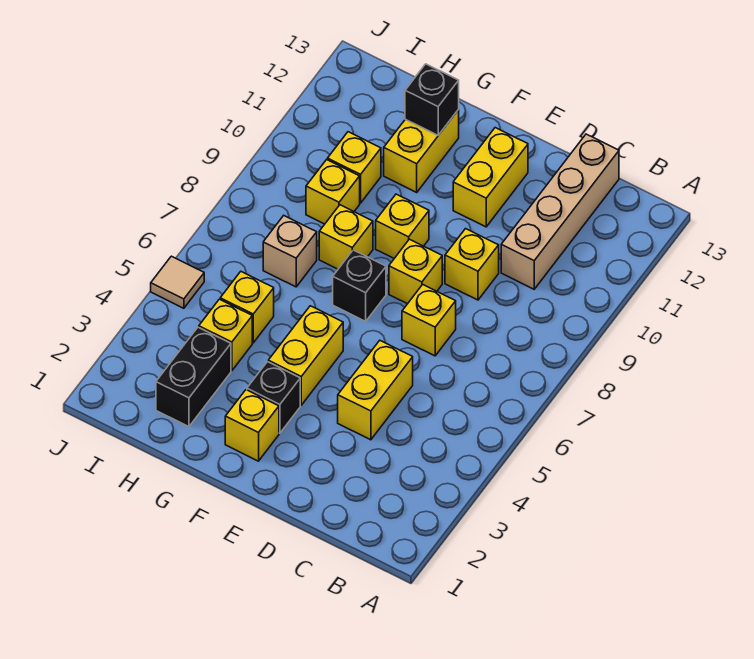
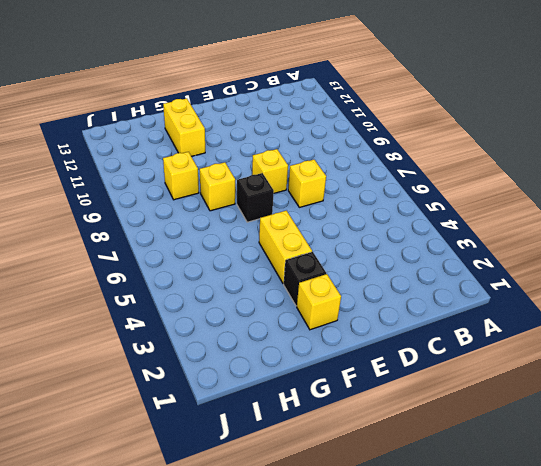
none -> tan 1x4 brick [501,134,619,289]
none -> yellow 1x2 brick [338,341,413,440]
none -> yellow 1x1 brick [445,229,499,300]

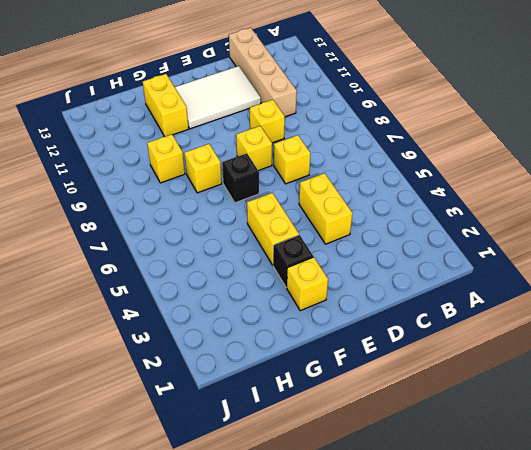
white 2x3 tile [175,66,261,129] -> yellow 1x2 brick [453,128,528,227]
none -> yellow 1x1 brick [376,194,429,258]
none -> black 1x2 brick [156,327,231,427]
none -> yellow 1x1 brick [199,299,252,371]

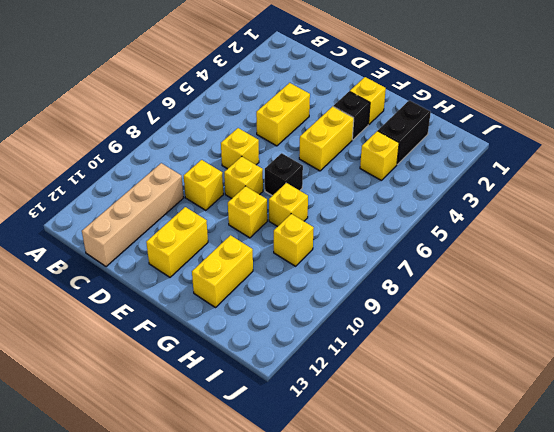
none -> yellow 1x1 brick [220,272,274,343]
none -> tan 1x1 brick [263,216,317,287]
none -> yellow 1x1 brick [328,132,381,203]

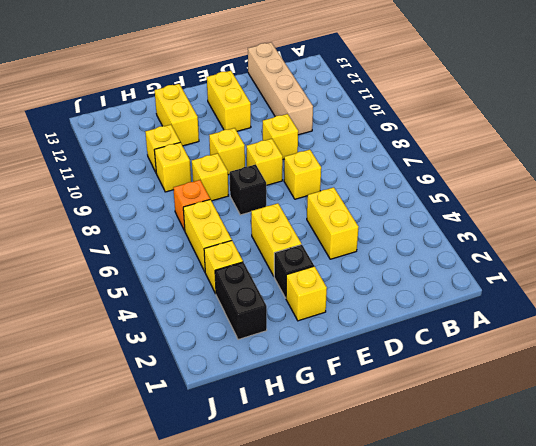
yellow 1x2 brick [183,200,232,272] -> yellow 1x1 brick [220,272,274,343]
orange 1x1 brick [173,180,210,231] -> tan 1x1 brick [263,216,317,287]
none -> tan 1x1 tile [151,256,204,308]
none -> black 1x1 brick [405,64,459,135]

